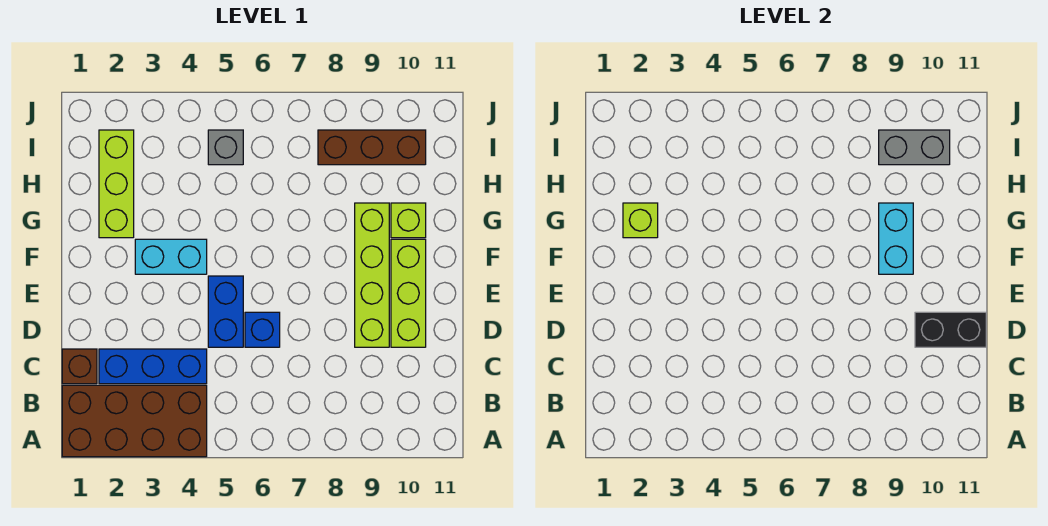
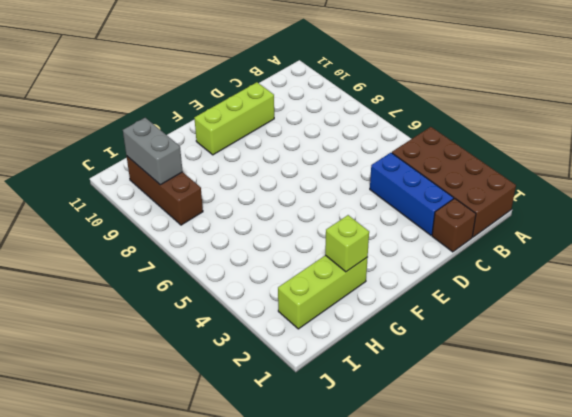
none -> blue 1x2 brick [208,276,243,347]
none -> blue 1x1 brick [245,312,280,347]
none -> lime 1x4 brick [355,203,389,347]

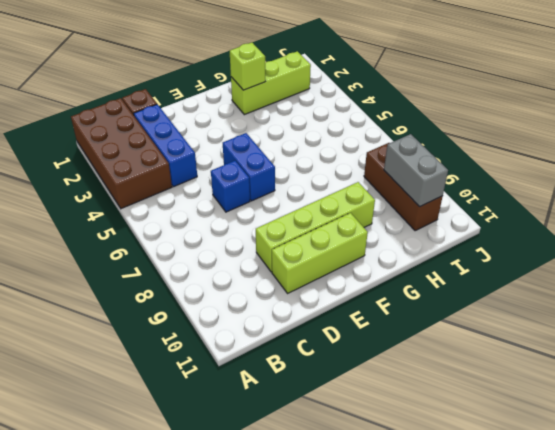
blue 1x2 brick [223,133,275,201] -> blue 1x2 brick turned to [208,276,243,347]
none -> cyan 1x2 brick [135,239,207,274]
none -> lime 1x1 brick [391,203,426,238]
none -> grey 1x1 brick [208,130,243,165]

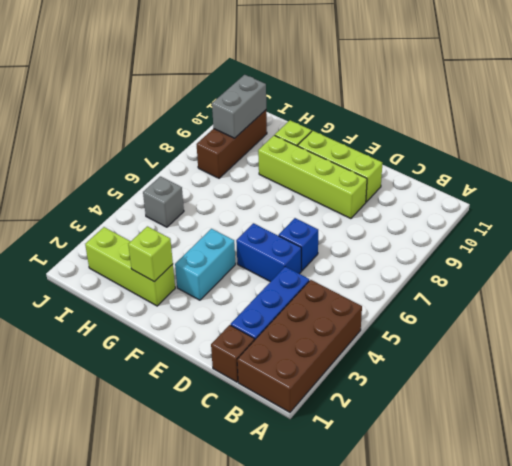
none -> black 1x2 brick [915,312,986,347]
none -> cyan 1x2 brick [879,203,913,274]

